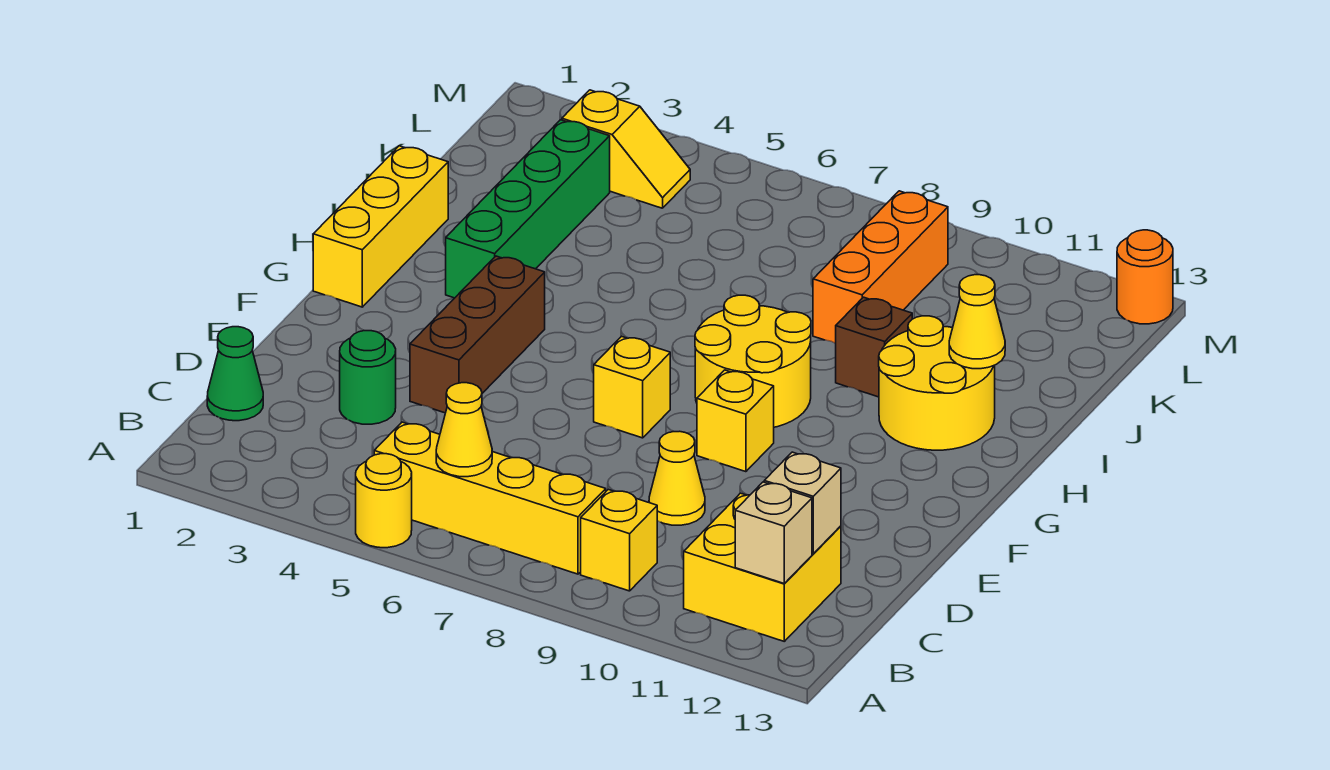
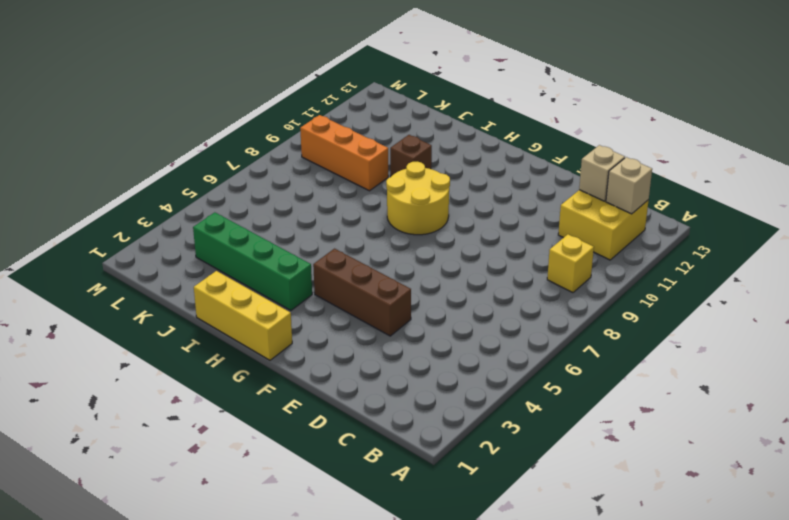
none -> yellow 1x1 round brick [356,454,412,548]
none -> yellow 1x4 brick [374,422,606,574]
none -> green 1x1 cone [207,327,263,421]

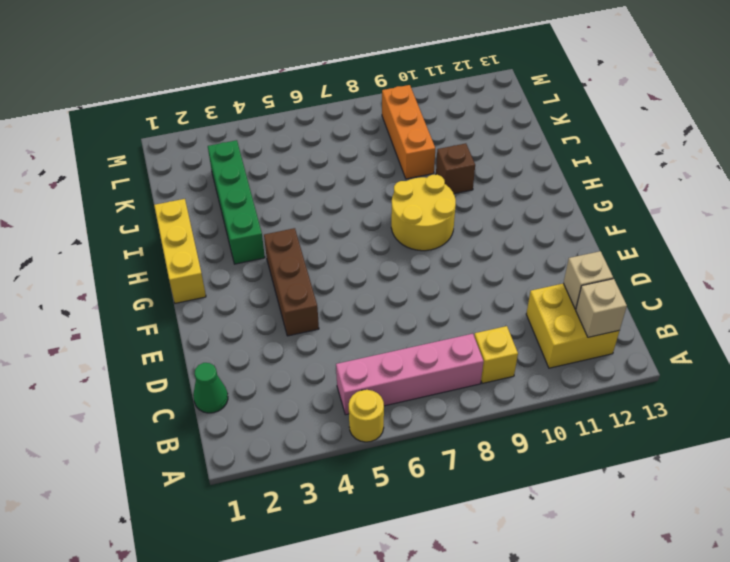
pink 1x4 brick [336,333,484,415] -> yellow 1x4 brick [374,422,606,574]
none -> green 1x1 round brick [340,331,396,424]
none -> yellow 1x1 cone [649,431,705,525]
none -> yellow 1x1 brick [594,336,670,438]

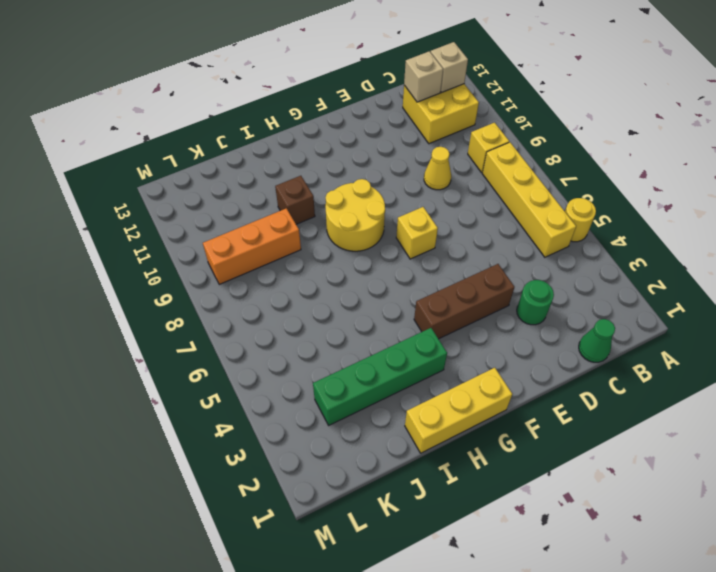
none -> yellow 1x1 brick [697,370,774,472]
none -> yellow 2x2 round brick [879,316,995,450]
none -> yellow 1x2 slope [562,90,690,208]

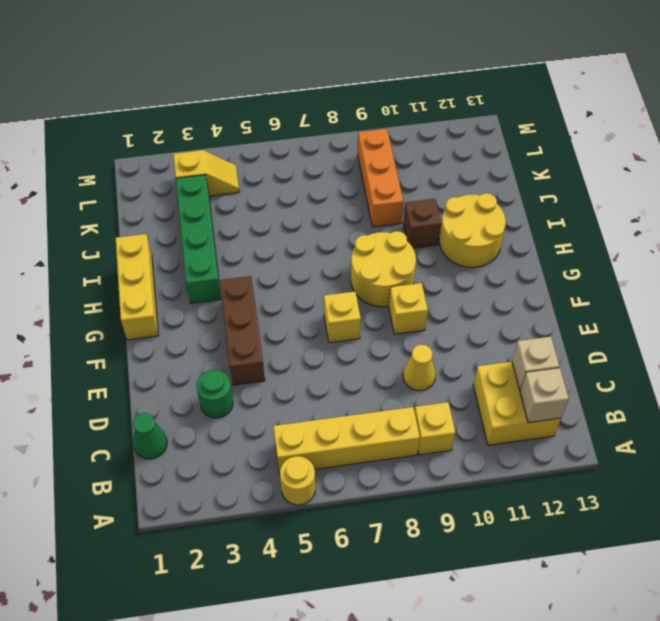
none -> orange 1x1 round brick [1117,230,1173,324]
none -> yellow 1x1 cone [436,383,492,477]
none -> yellow 1x1 cone [949,275,1005,369]

